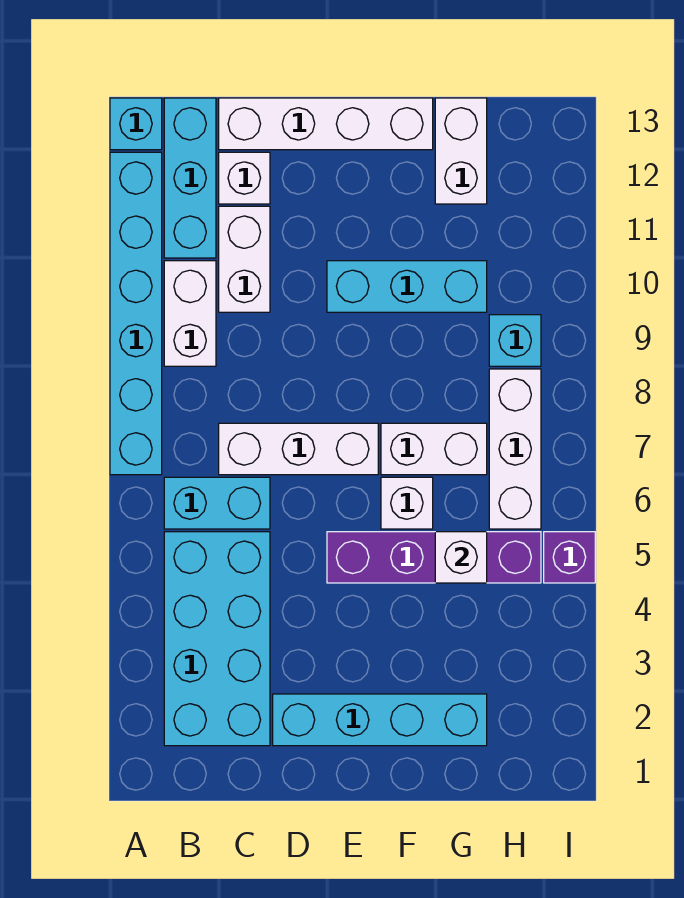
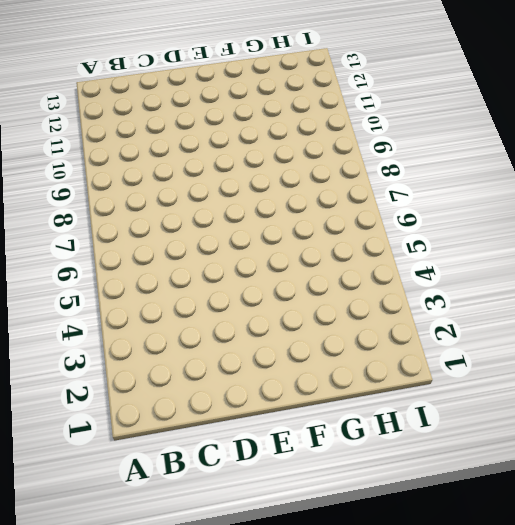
none -> cyan 1x6 brick [110,152,162,475]
none -> cyan 1x1 brick [110,98,162,150]
none -> cyan 2x4 brick [164,532,270,746]

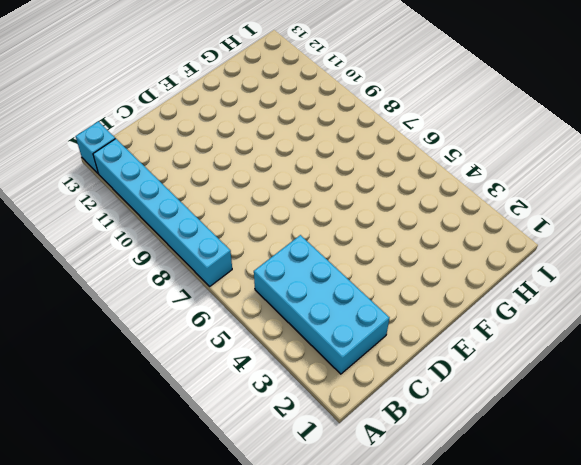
none -> cyan 1x2 brick [164,477,270,529]
none -> white 1x2 brick [164,261,216,366]
none -> cyan 1x3 brick [164,98,216,258]

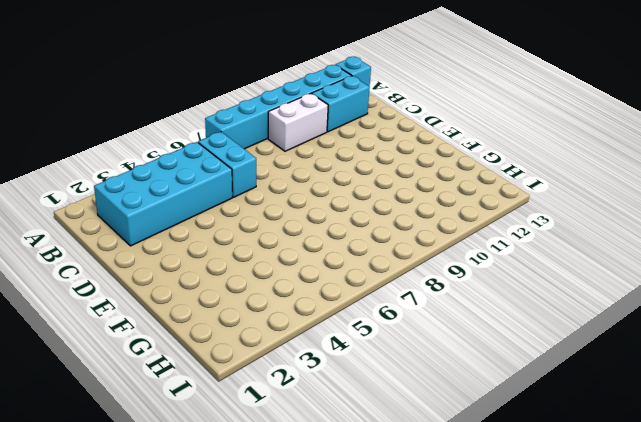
cyan 1x2 brick [312,76,370,132] -> cyan 1x3 brick [164,98,216,258]
none -> white 1x3 brick [219,423,378,475]
none -> white 1x2 brick [219,206,270,312]
none -> white 1x1 brick [219,152,270,204]

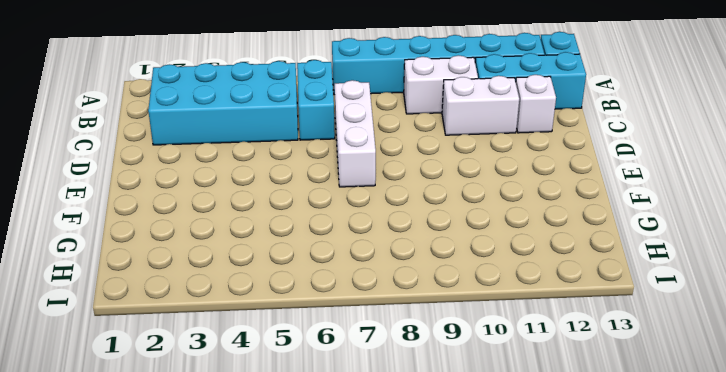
none -> white 1x4 brick [219,98,433,150]
none -> cyan 1x4 brick [273,694,487,746]
none -> purple 1x4 brick [327,532,541,583]

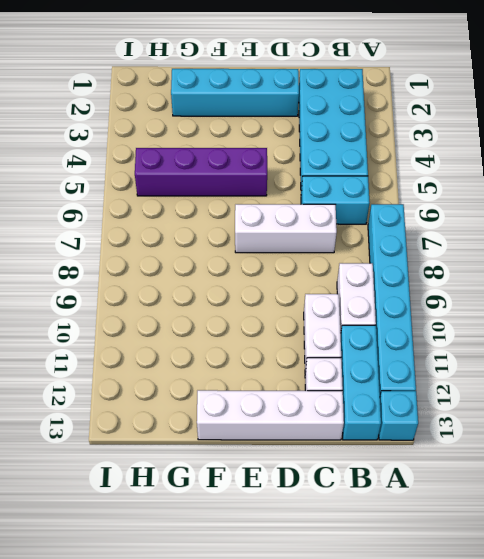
none -> cyan 1x3 brick [327,261,487,312]
none -> white 1x1 brick [381,477,433,529]
none -> white 1x2 brick [381,423,487,475]

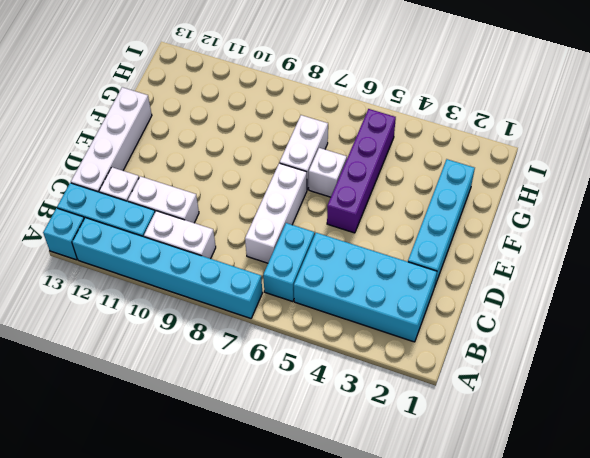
none -> cyan 1x3 brick [327,261,487,312]
none -> white 1x2 brick [435,98,487,204]
none -> white 1x3 brick [489,369,541,529]

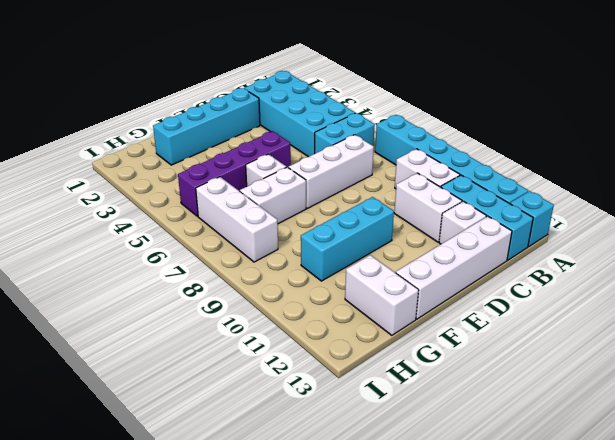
none -> cyan 1x1 brick [489,315,541,366]
none -> purple 1x1 brick [544,532,595,583]
none -> white 1x1 brick [435,532,487,583]

